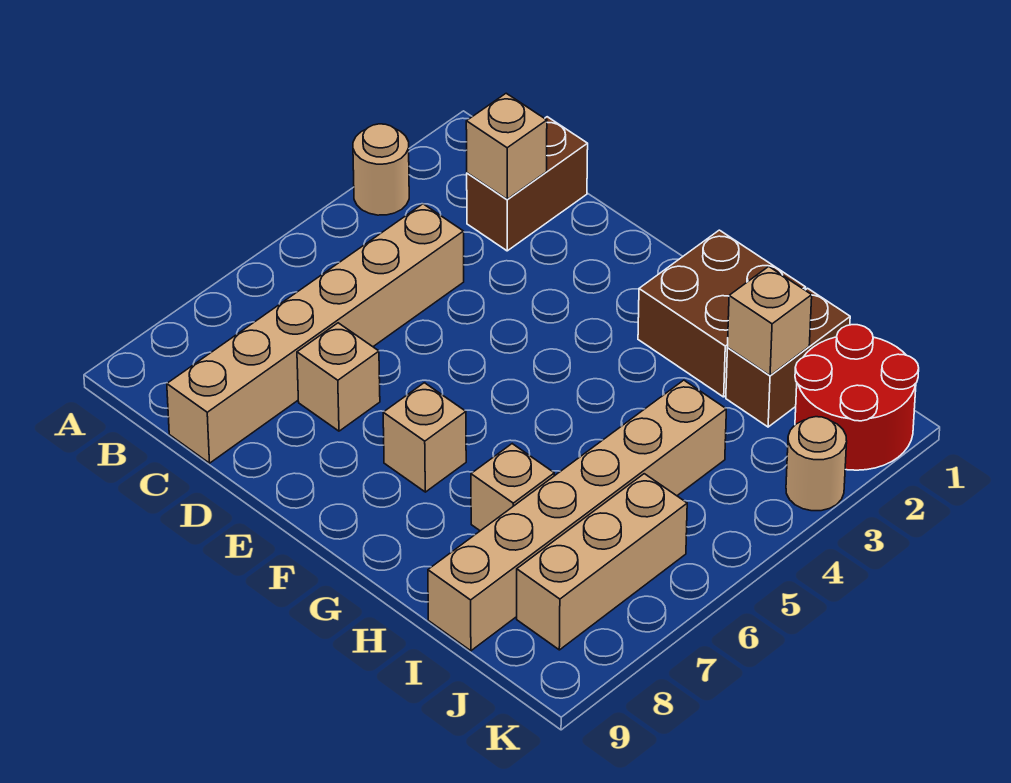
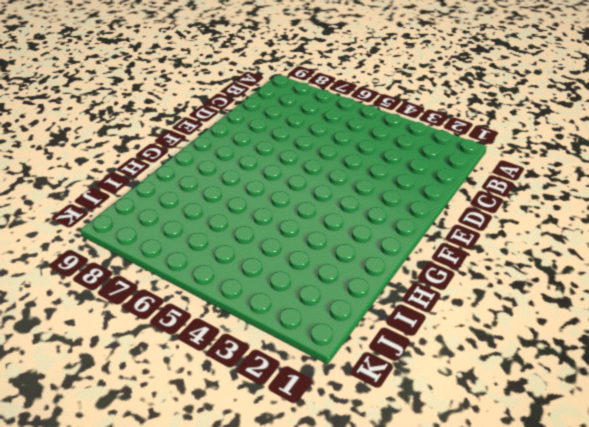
none -> tan 1x1 round brick [353,124,409,215]
none -> brown 1x2 brick [467,117,588,251]
none -> tan 1x6 brick [167,204,464,463]

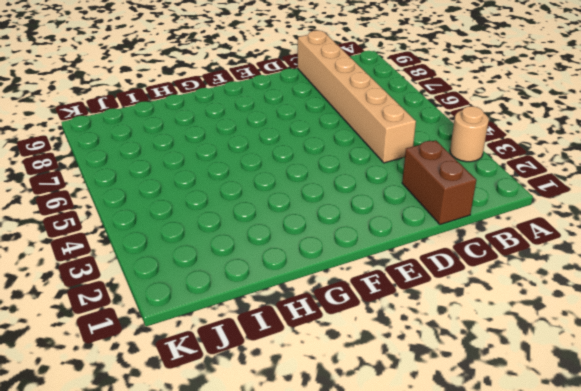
none -> tan 1x1 brick [297,323,380,431]
none -> tan 1x1 brick [383,383,466,492]
none -> brown 2x2 brick [638,230,806,397]

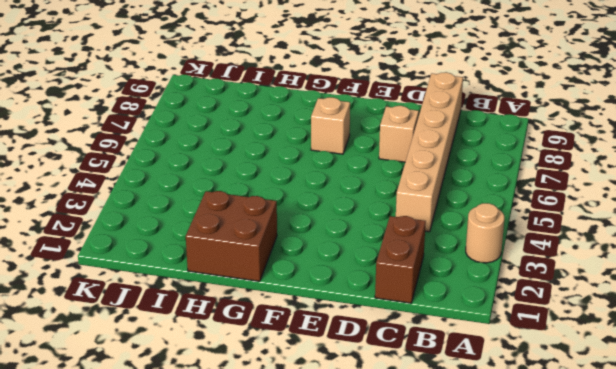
none -> tan 1x1 brick [471,444,554,531]
none -> brown 1x2 brick [726,288,850,427]
none -> tan 1x6 brick [428,380,726,651]

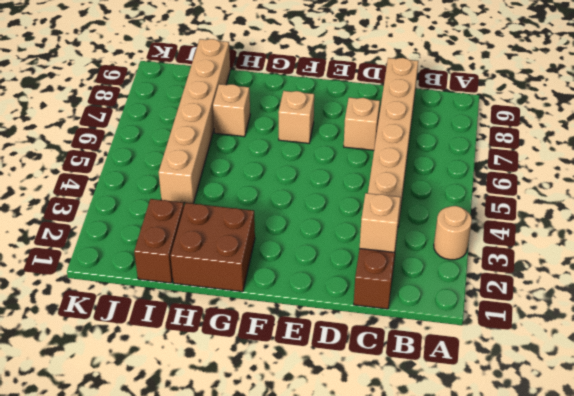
none -> red 2x2 round brick [795,325,919,470]
none -> tan 1x3 brick [517,474,687,650]
none -> tan 1x1 round brick [786,417,847,511]

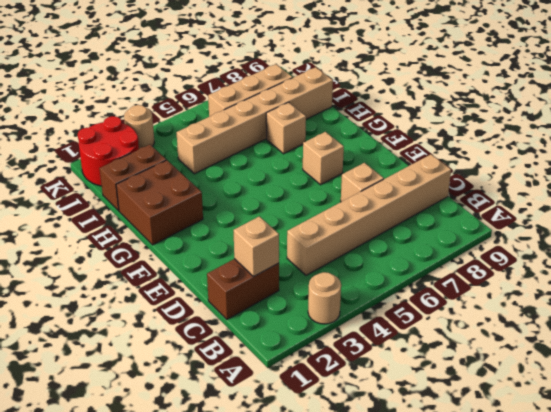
none -> tan 1x1 brick [728,267,812,375]

